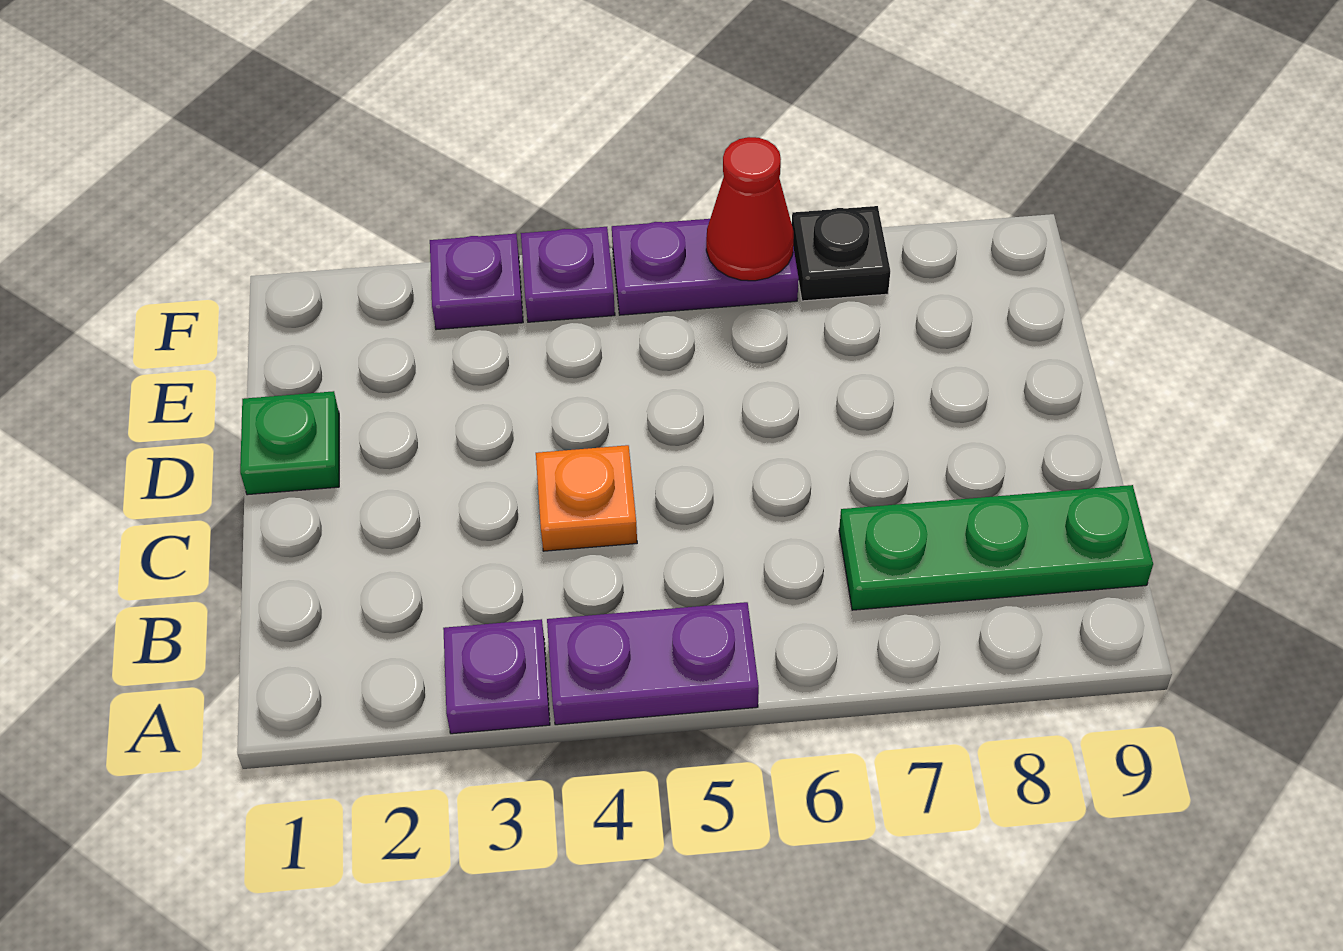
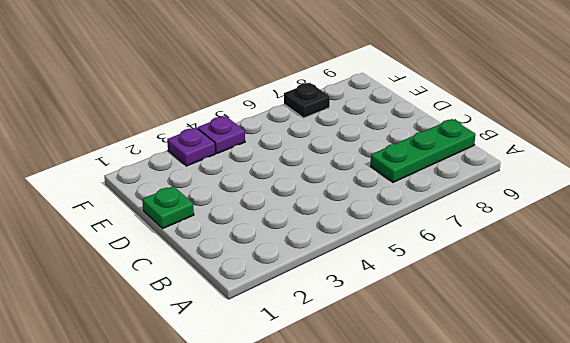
none -> purple 1x1 plate [443,619,550,734]
none -> purple 1x2 plate [547,602,759,725]

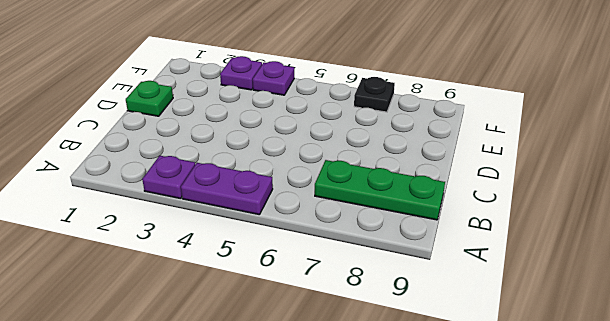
none -> orange 1x1 plate [536,445,637,551]
none -> purple 1x2 plate [612,219,799,315]

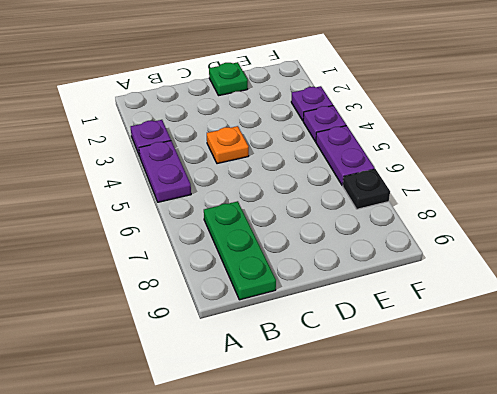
none -> red 1x1 cone [706,137,794,281]

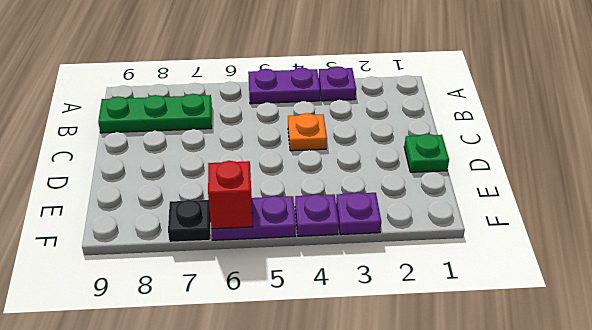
red 1x1 brick [208,161,253,229] -> red 1x1 cone [706,137,794,281]

